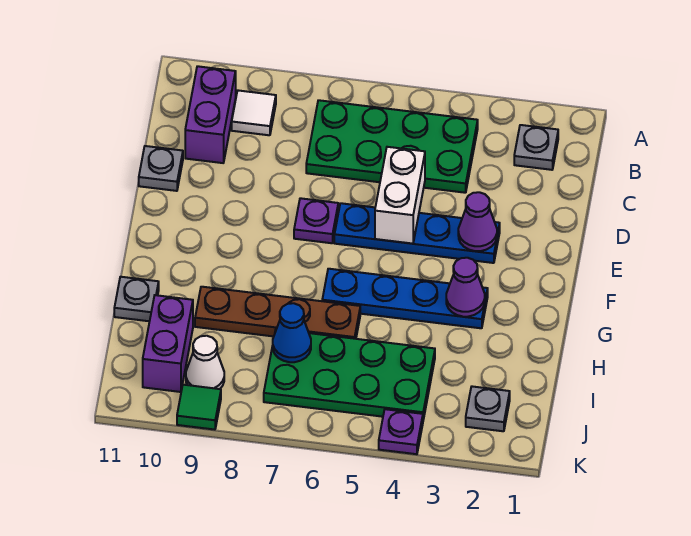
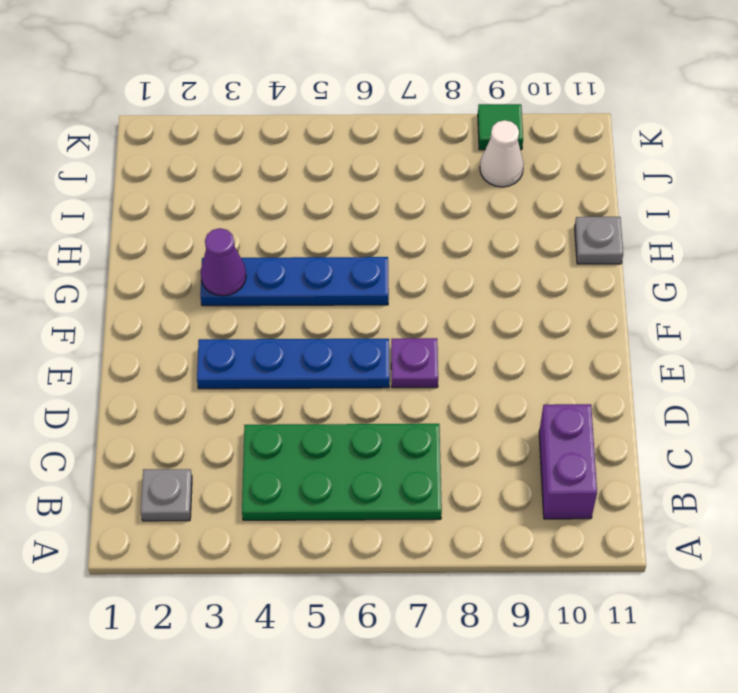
none -> white 1x1 tile [232,90,276,135]
none -> grey 1x1 plate [139,146,183,191]
none -> brown 1x4 plate [195,287,360,339]

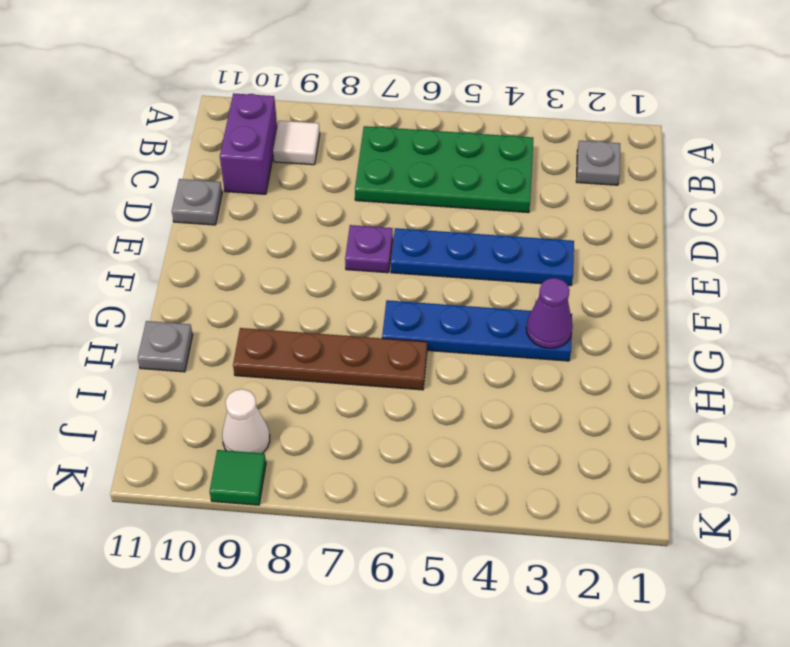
none -> green 2x4 plate [264,330,435,420]
none -> purple 1x2 brick [143,295,193,392]
none -> grey 1x1 plate [466,386,510,431]

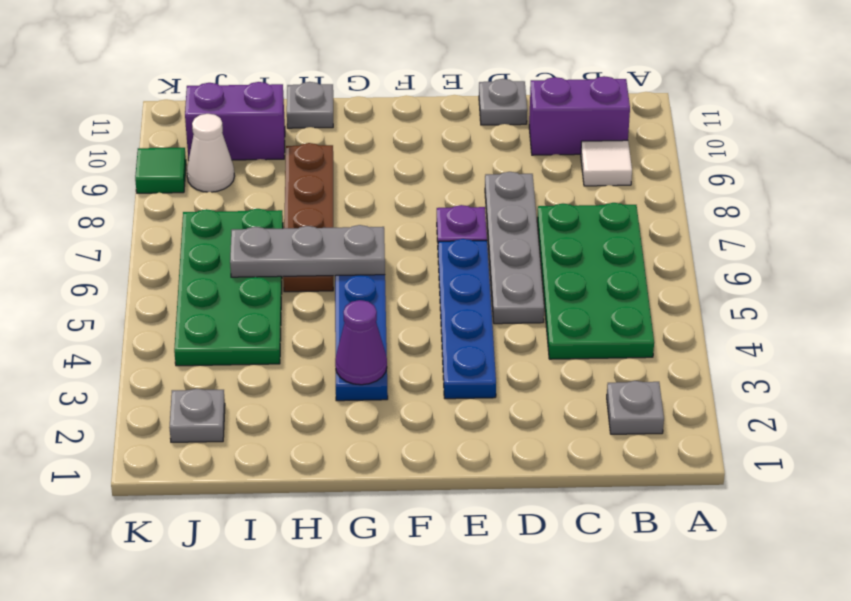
grey 1x4 plate [485,172,544,324] -> none
grey 1x3 plate [230,225,385,277] -> none
none -> purple 1x1 plate [379,409,423,454]
none -> white 1x2 brick [375,147,425,244]
none -> purple 1x1 cone [458,192,497,251]

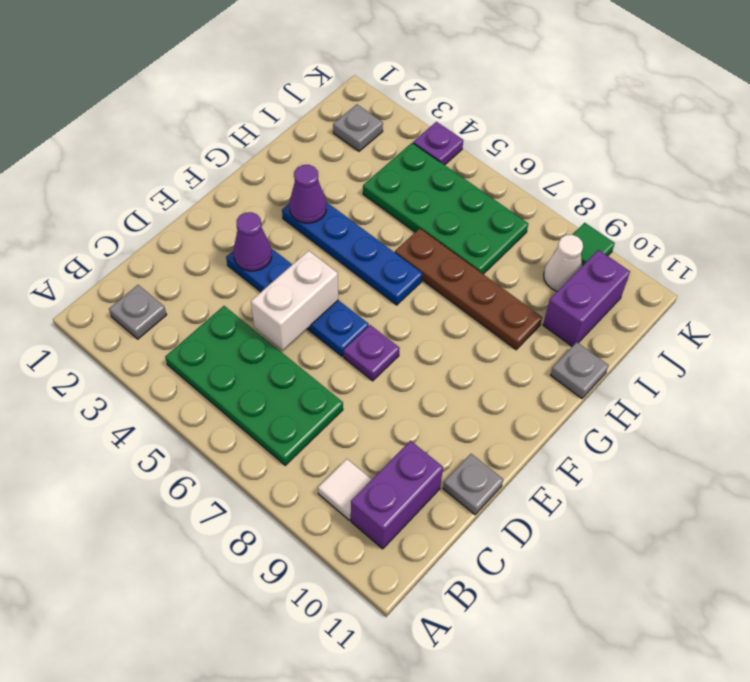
none -> blue 1x1 cone [273,303,311,362]

